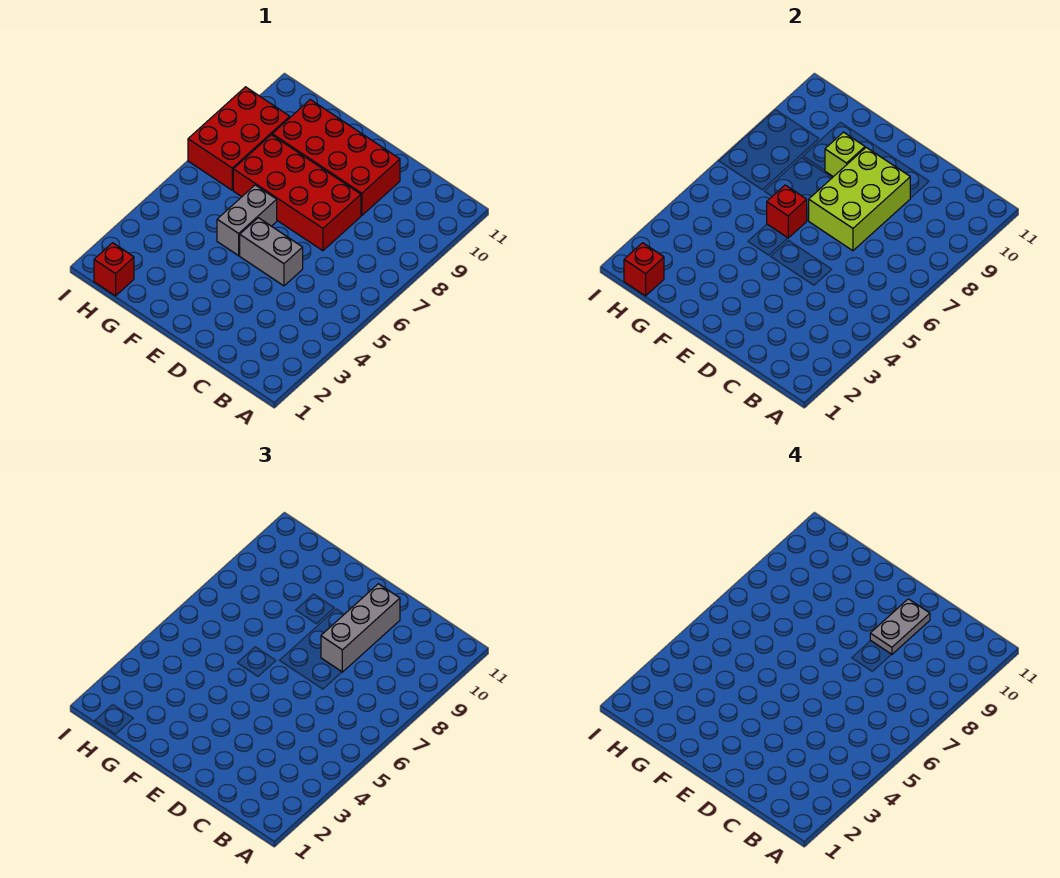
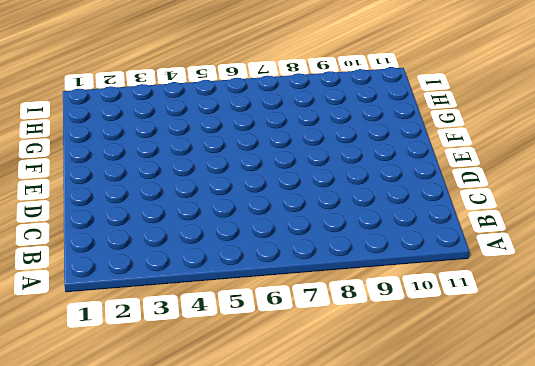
none -> grey 1x2 brick [240,218,303,286]
none -> red 2x4 brick [233,135,361,251]
none -> red 2x4 brick [272,100,400,216]

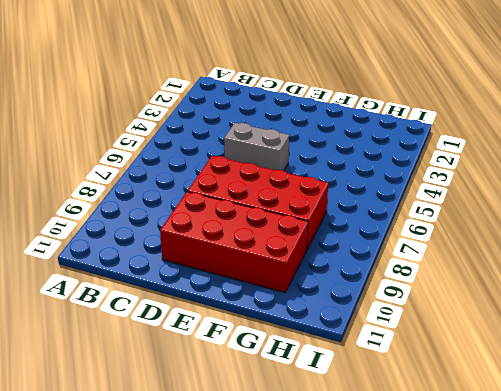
none -> grey 1x2 brick [217,185,277,256]
none -> red 1x1 brick [94,243,134,296]
none -> red 2x3 brick [188,87,290,190]

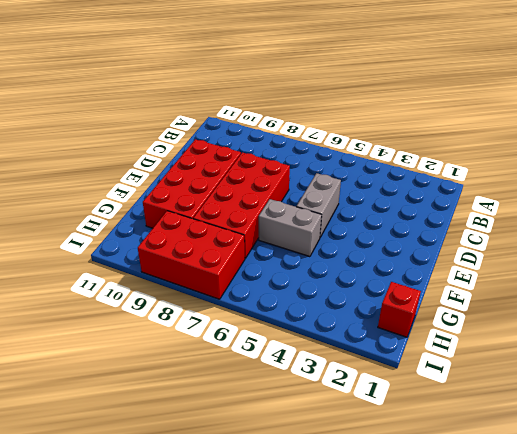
none -> lime 2x3 brick [809,147,910,251]
none -> red 1x1 brick [767,185,807,238]
none -> lime 1x1 brick [825,132,865,177]

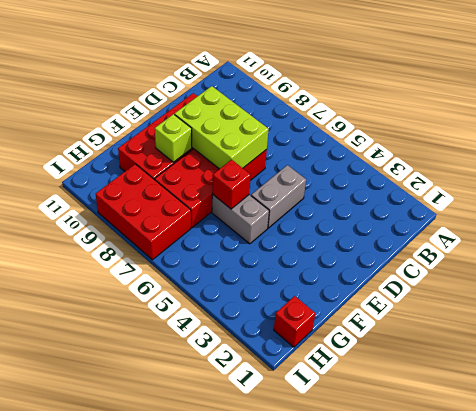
none -> red 1x1 brick [624,243,664,296]
none -> grey 1x3 brick [321,584,400,672]
none -> grey 1x2 plate [870,599,930,655]

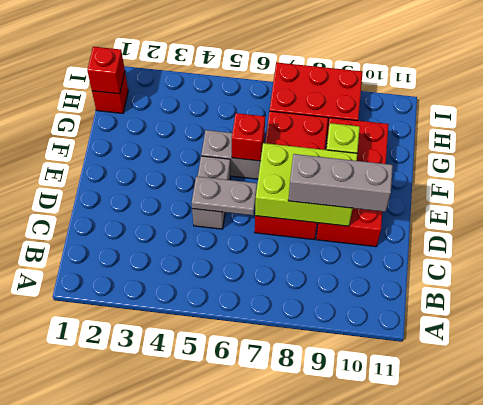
grey 1x2 plate [192,176,257,215] -> grey 1x2 plate moved to [870,599,930,655]

